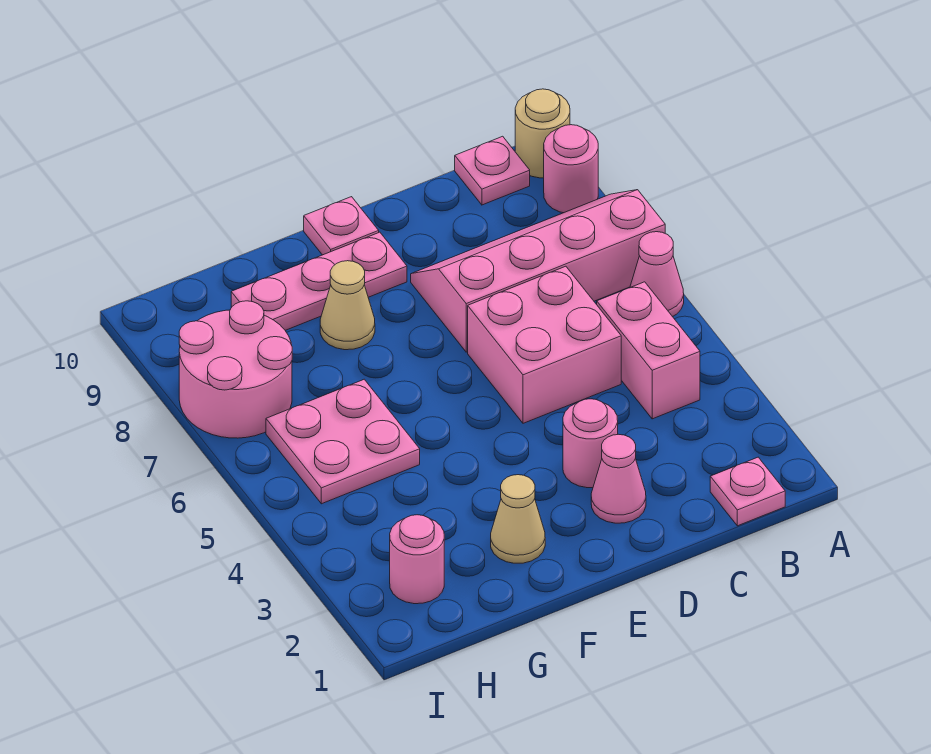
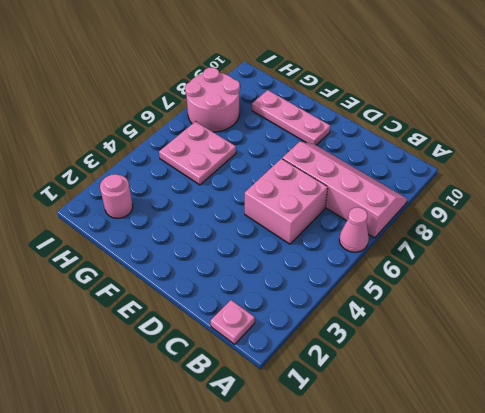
none -> pink 1x1 round brick [544,125,598,213]
none -> tan 1x1 round brick [515,89,570,178]
none -> pink 1x2 brick [597,282,700,419]

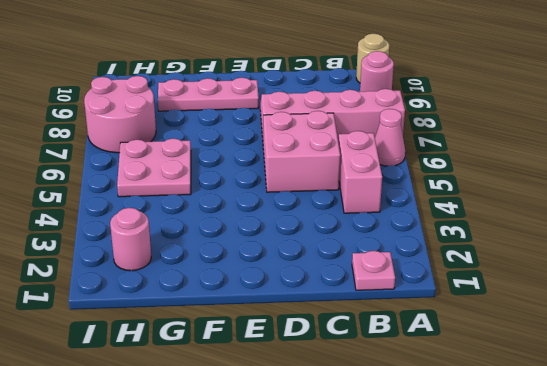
none -> pink 1x1 plate [455,136,530,205]
none -> pink 1x1 cone [591,434,646,523]
none -> pink 1x1 round brick [563,399,618,488]

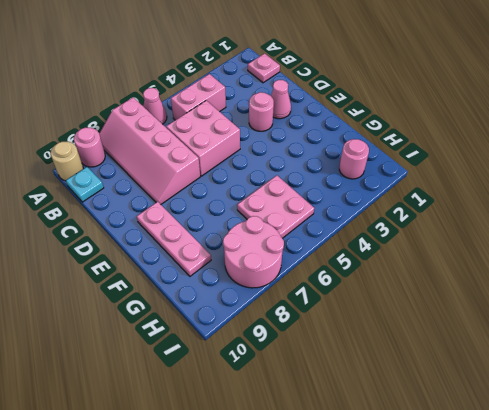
cyan 1x1 plate [66,167,104,202] -> pink 1x1 plate [455,136,530,205]
none -> pink 1x1 plate [304,197,379,255]
none -> tan 1x1 cone [491,475,545,563]
none -> tan 1x1 cone [320,261,375,350]

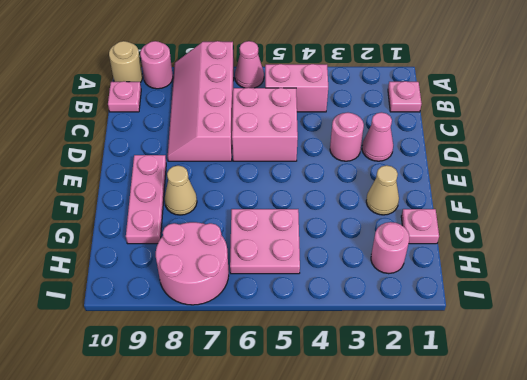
pink 1x1 plate [401,209,439,244] -> pink 1x1 plate moved to [304,197,379,255]

